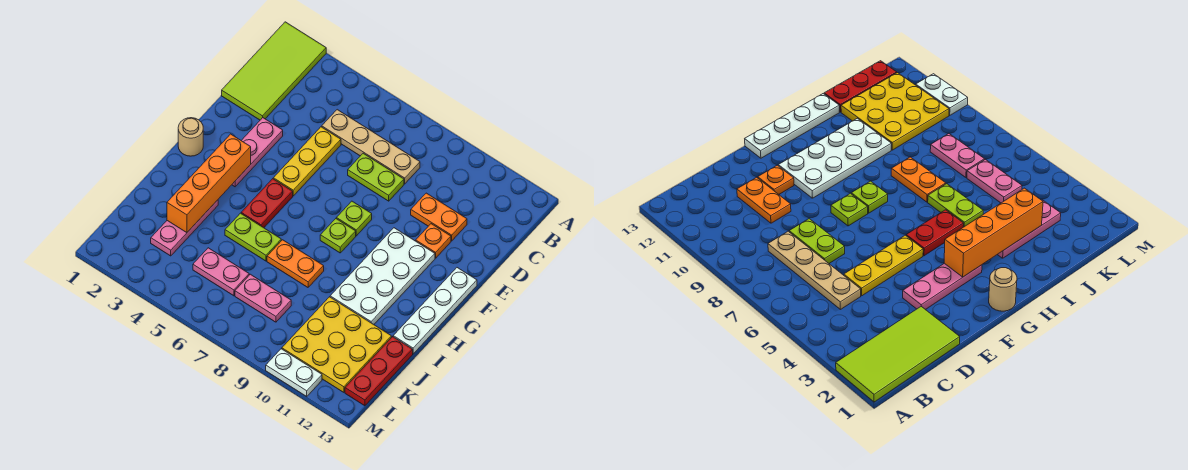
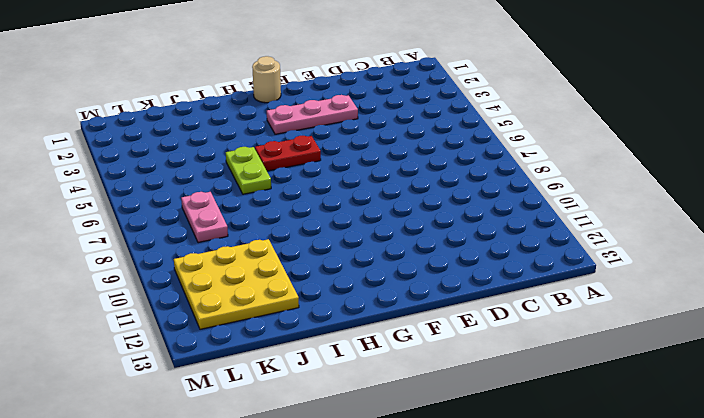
none -> lime 2x4 tile [222,22,326,120]
none -> tan 1x4 plate [322,110,420,184]
none -> yellow 1x3 plate [273,127,341,196]

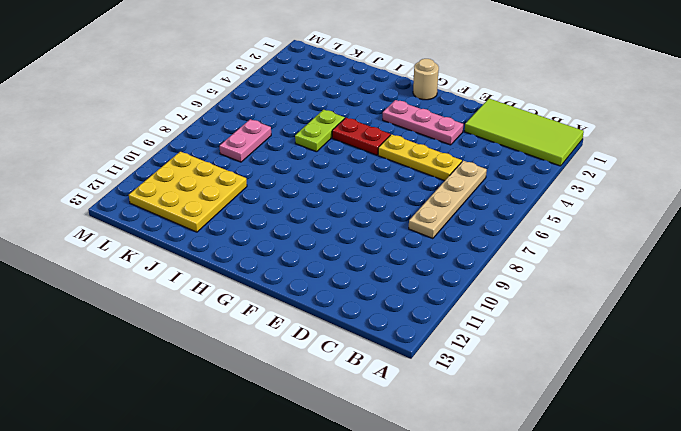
none -> lime 1x2 plate [348,153,404,201]
none -> orange 1x2 plate [411,193,467,241]
none -> orange 1x1 plate [416,224,451,258]

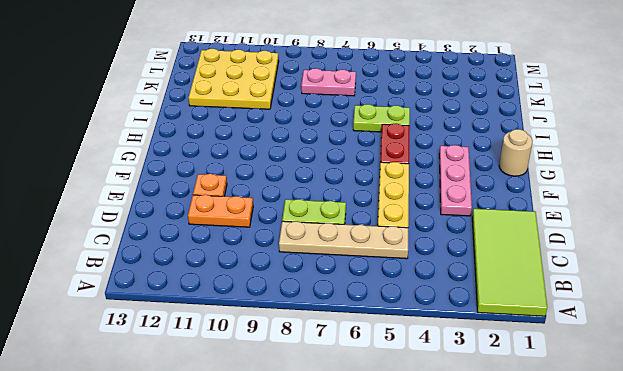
none -> lime 1x1 plate [336,201,372,236]
none -> white 2x4 plate [330,228,435,324]
none -> white 1x4 plate [393,268,477,354]

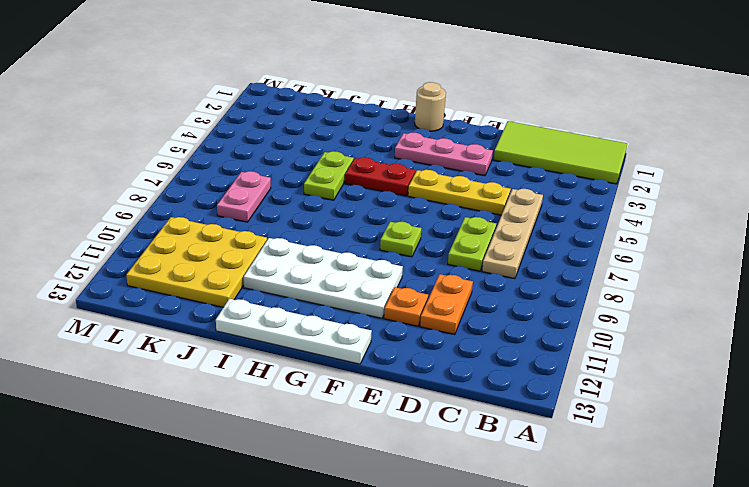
none -> lime 1x1 plate [320,219,356,253]
none -> pink 1x3 plate [151,200,218,256]
none -> orange 1x2 plate [267,240,324,287]

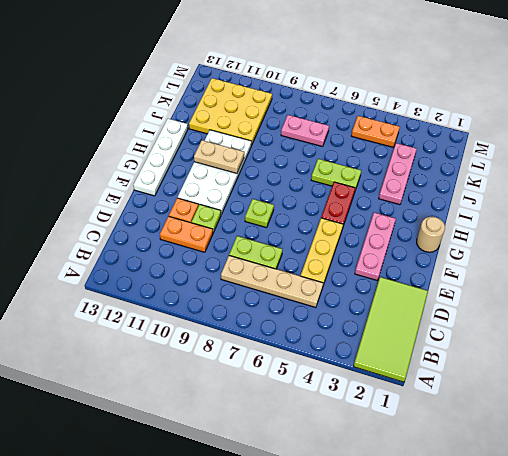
lime 1x1 plate [191,205,221,233] -> lime 1x1 plate moved to [320,219,356,253]
tan 1x2 plate [194,140,244,173] -> none
orange 1x2 plate [351,116,400,147] -> orange 1x2 plate moved to [267,240,324,287]
none -> red 1x3 plate [345,337,413,406]
none -> pink 1x2 plate [193,248,249,296]
none -> white 1x2 plate [266,349,322,396]

